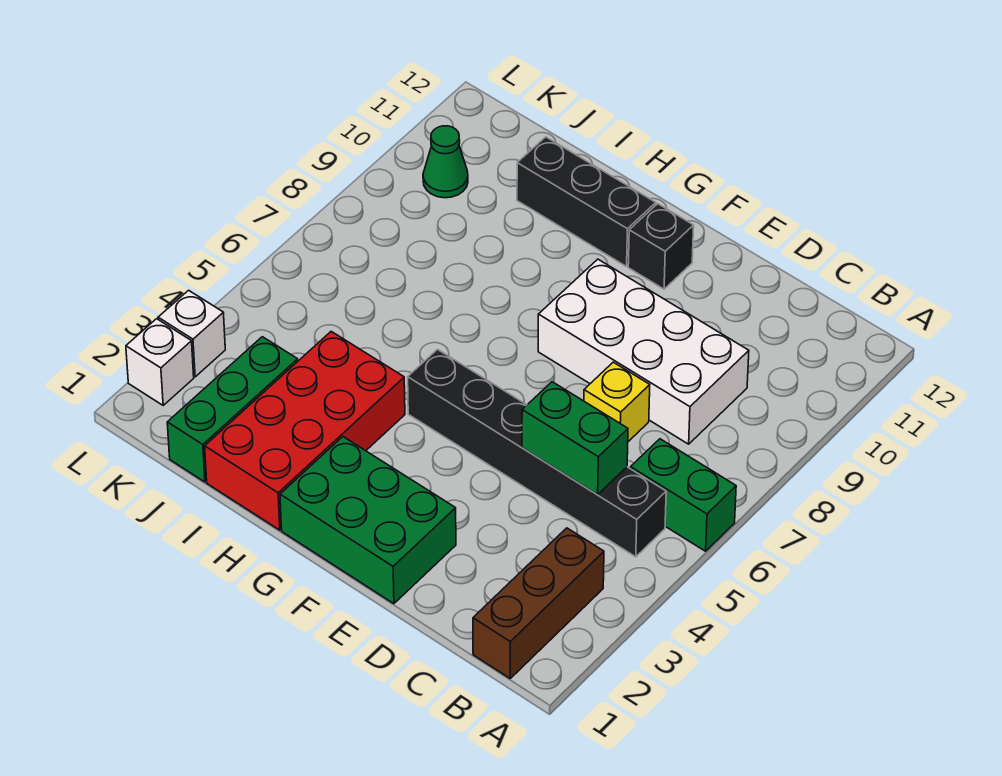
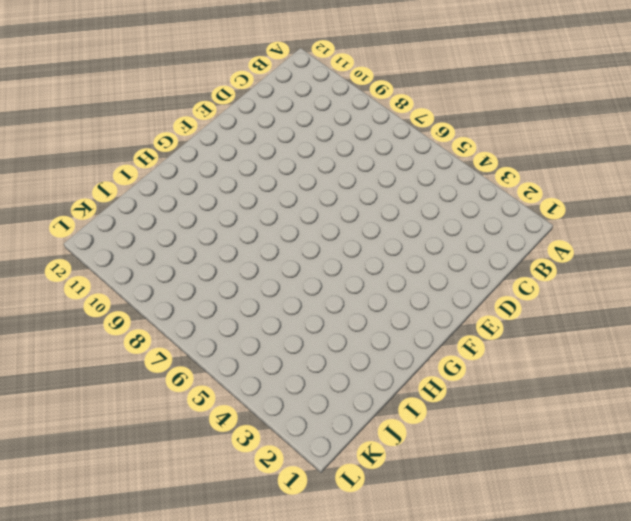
none -> green 1x2 brick [631,439,736,551]
none -> brown 1x3 brick [473,528,604,678]
none -> black 1x6 brick [408,350,666,557]

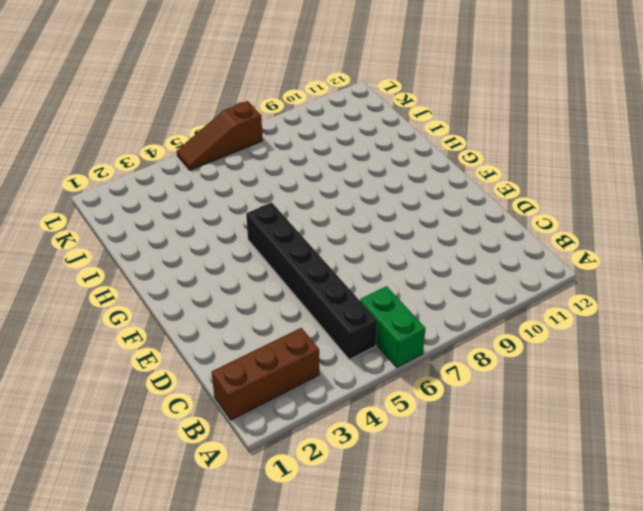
brown 1x3 slope [177,101,263,170] -> none
none -> white 2x4 brick [538,259,749,444]
none -> yellow 1x1 brick [584,362,650,442]
none -> green 2x3 brick [280,437,456,604]

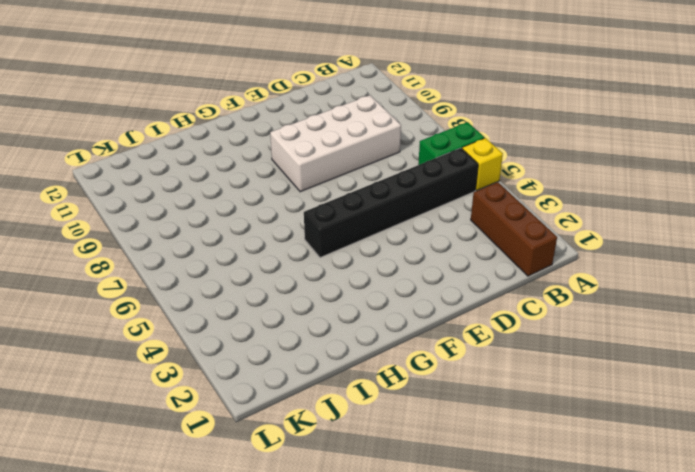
yellow 1x1 brick [462,138,503,191] -> yellow 1x1 brick moved to [584,362,650,442]
none -> green 2x3 brick [280,437,456,604]
none -> black 1x1 brick [628,204,694,289]
none -> black 1x3 brick [517,137,656,266]

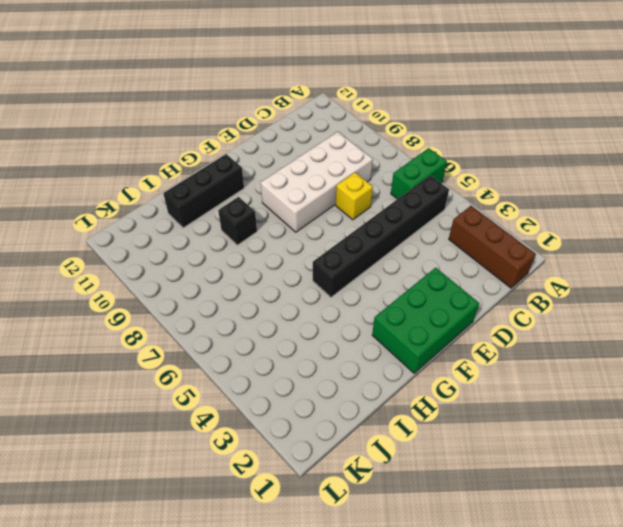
black 1x1 brick [218,197,257,245] -> black 1x1 brick moved to [628,204,694,289]
none -> red 2x4 brick [205,332,405,530]
none -> green 1x3 brick [167,337,298,482]
none -> green 1x1 cone [423,126,468,198]

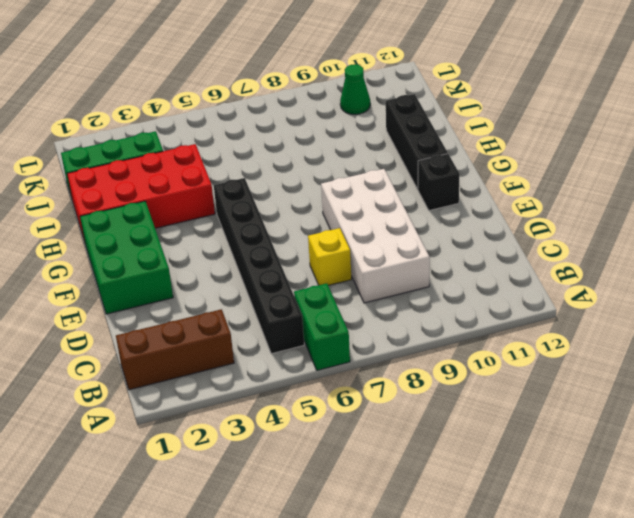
none -> white 1x1 brick [126,319,194,405]
none -> white 1x1 brick [158,290,225,377]
none -> green 1x2 brick [522,382,628,495]

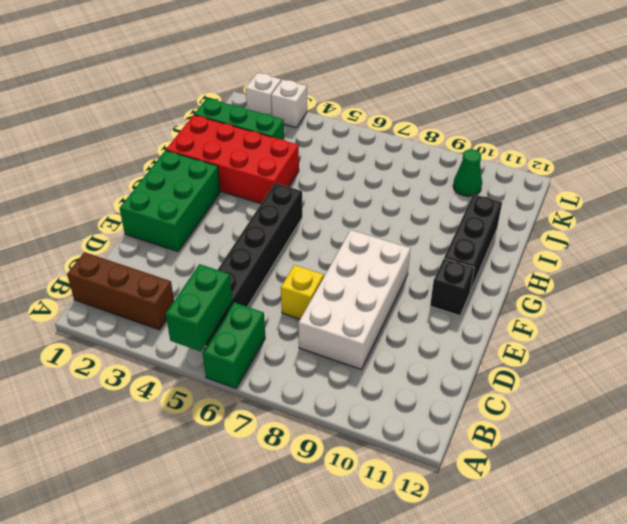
green 1x2 brick [166,264,232,351] -> green 1x2 brick moved to [522,382,628,495]

